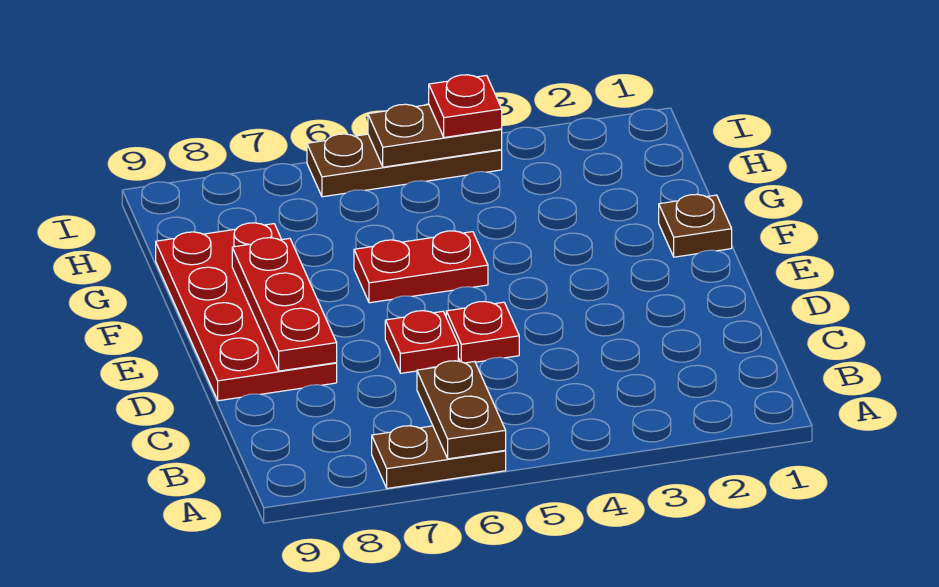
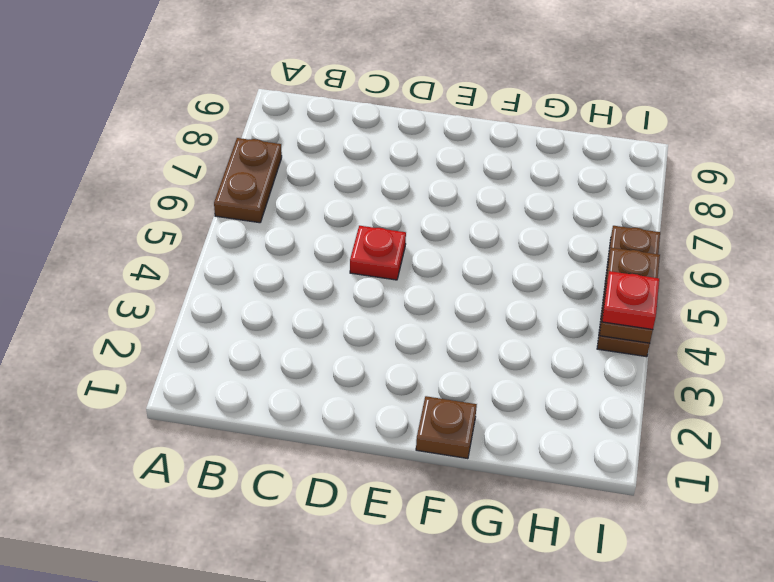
none -> red 1x1 plate [385,311,458,373]
none -> red 2x4 plate [156,223,337,401]

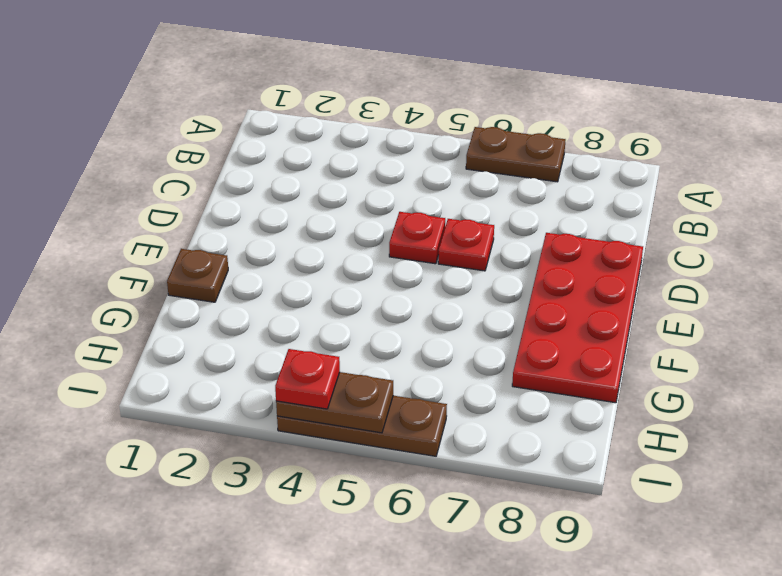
none -> red 1x2 plate [354,231,488,303]
none -> brown 1x2 plate [417,361,506,459]

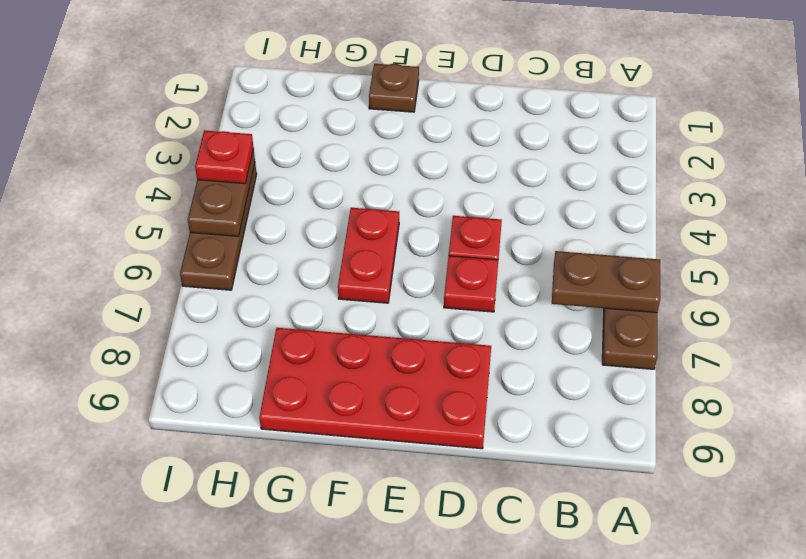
none -> red 1x3 plate [232,238,337,371]

